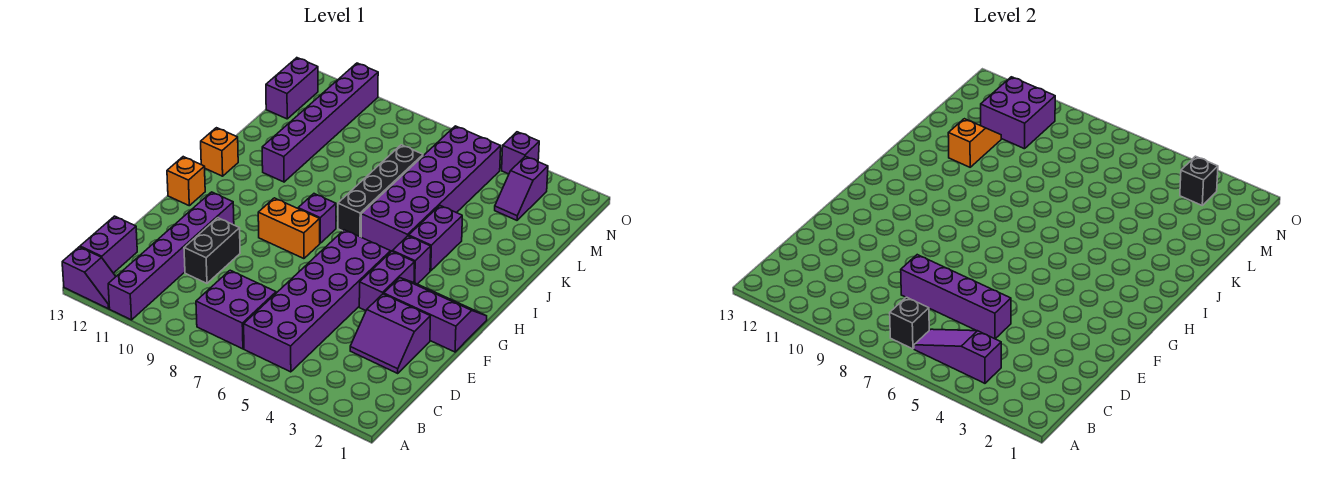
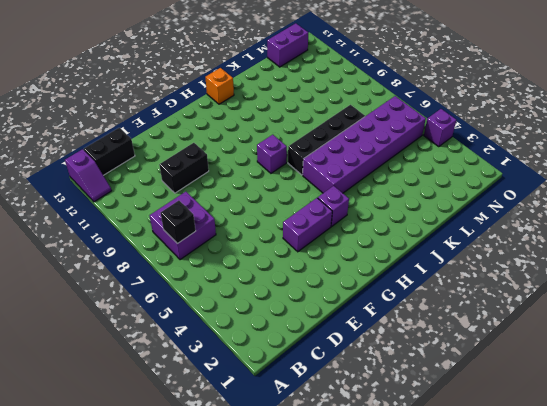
black 1x2 brick [84,128,135,175] -> purple 1x2 brick [80,216,137,273]
none -> purple 1x6 brick [108,192,234,320]
none -> purple 2x6 brick [244,230,391,372]
none -> purple 2x2 slope [350,294,430,373]

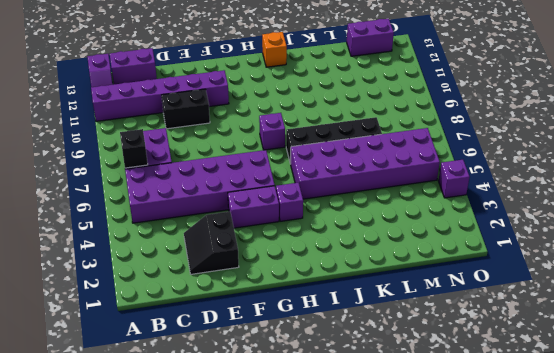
black 2x2 slope [184,212,239,274] -> purple 2x2 slope [350,294,430,373]
none -> purple 2x3 slope [384,278,487,352]
none -> orange 1x2 brick [258,198,320,259]
none -> orange 1x1 brick [167,157,205,206]

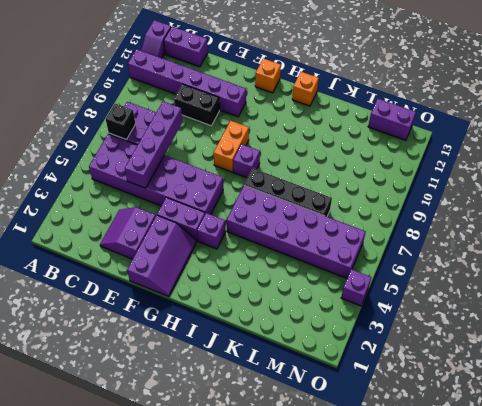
none -> purple 1x2 brick [409,206,462,271]
none -> purple 1x6 brick [262,63,378,182]
none -> purple 1x2 slope [495,156,548,220]

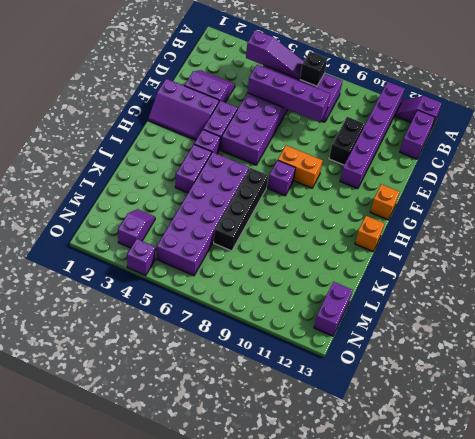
none -> purple 1x6 brick [262,63,378,182]
none -> orange 1x2 slope [948,119,1001,167]
none -> purple 2x2 brick [981,77,1055,149]

